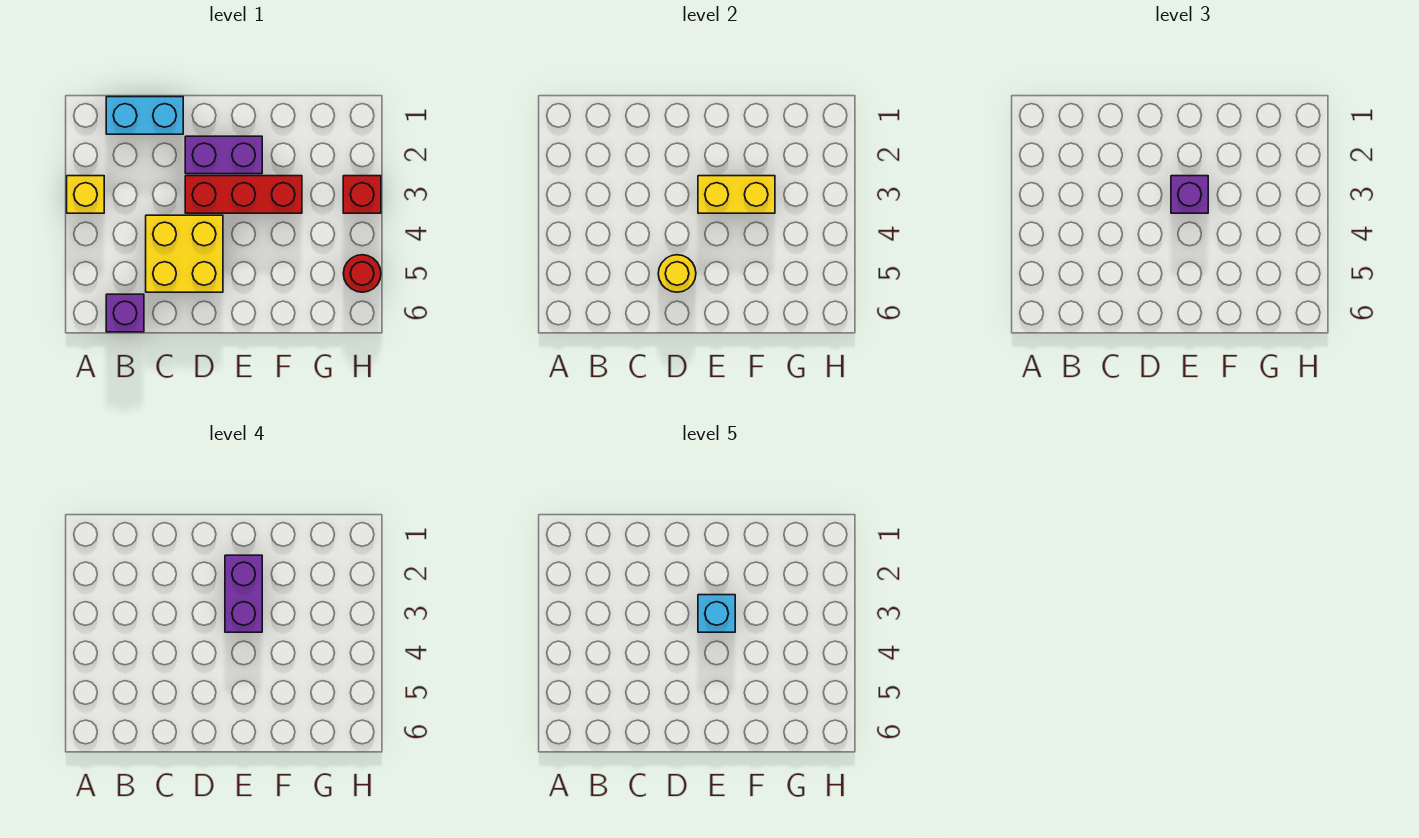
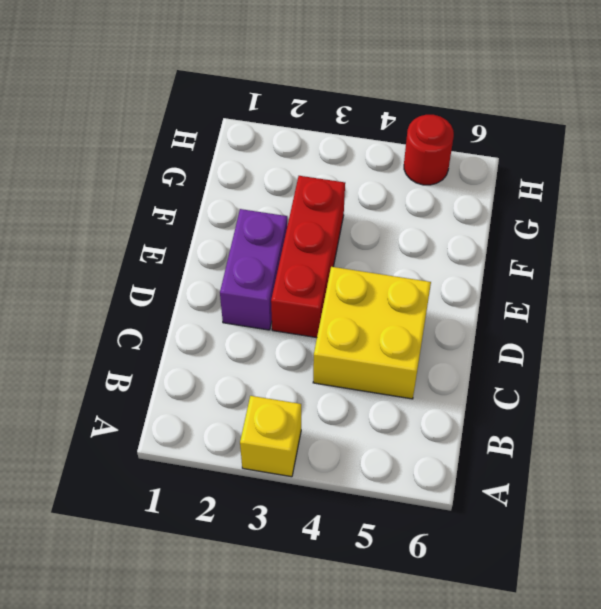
none -> cyan 1x2 brick [106,97,183,134]
none -> purple 1x1 brick [106,294,144,332]
none -> red 1x1 brick [343,176,381,213]

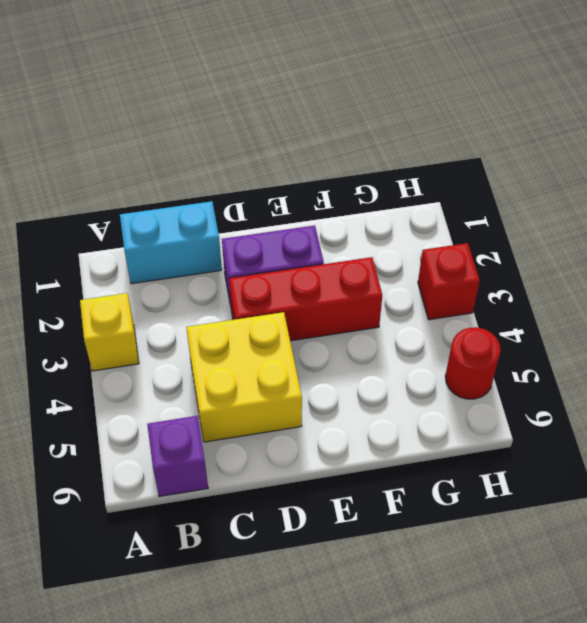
none -> yellow 1x1 round brick [658,255,696,292]
none -> yellow 1x2 brick [698,176,775,213]
none -> purple 1x1 brick [1171,176,1208,213]

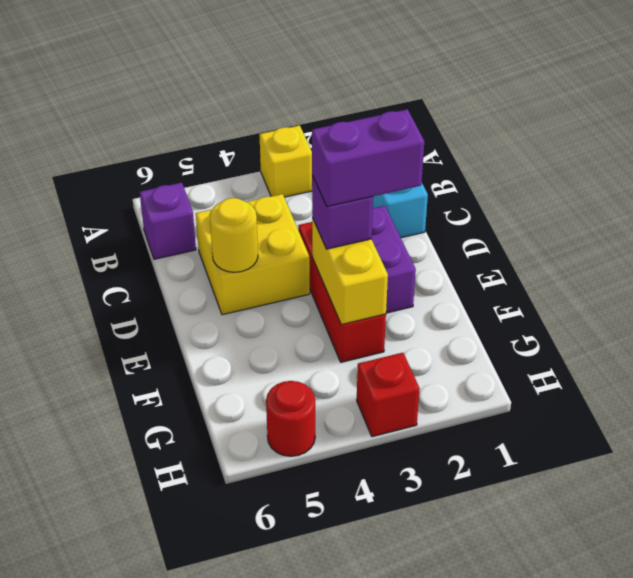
none -> cyan 1x1 brick [698,595,735,632]

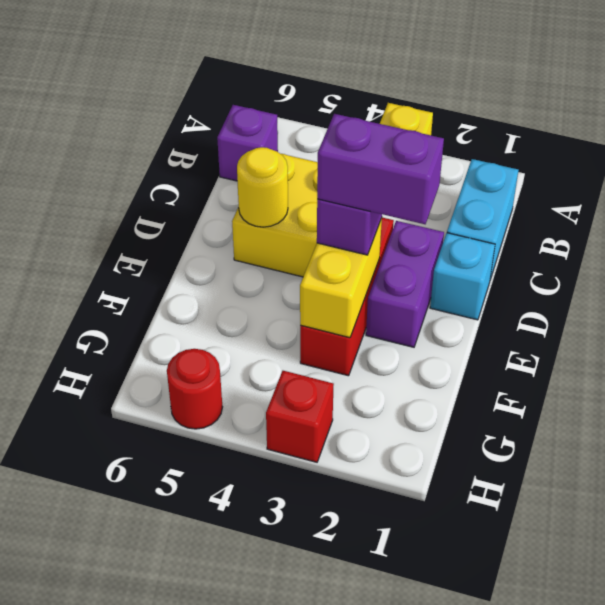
cyan 1x1 brick [430,233,495,320] -> cyan 1x1 brick moved to [698,595,735,632]

